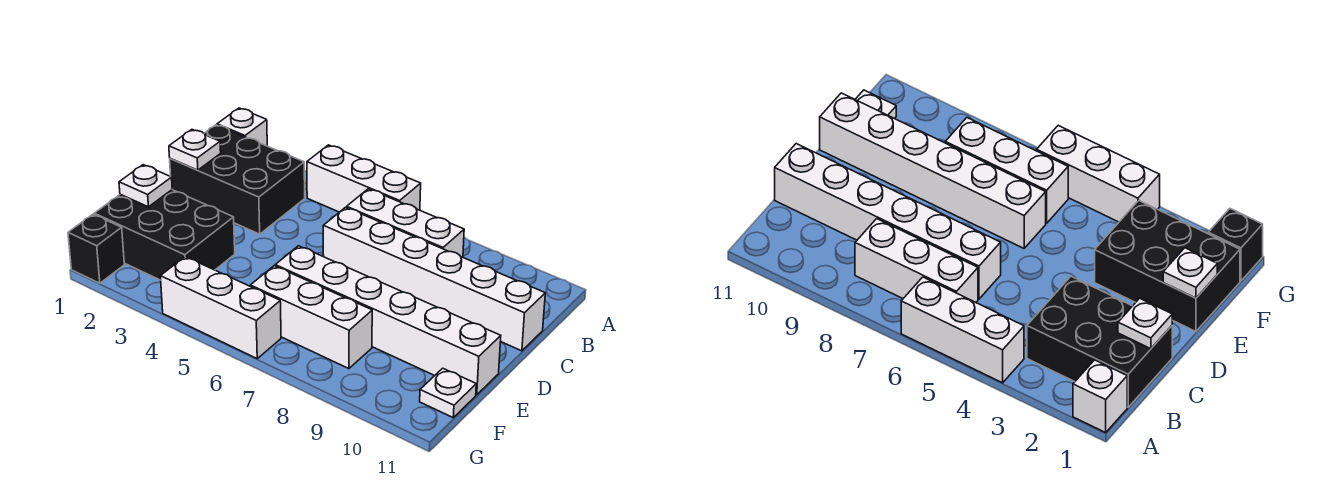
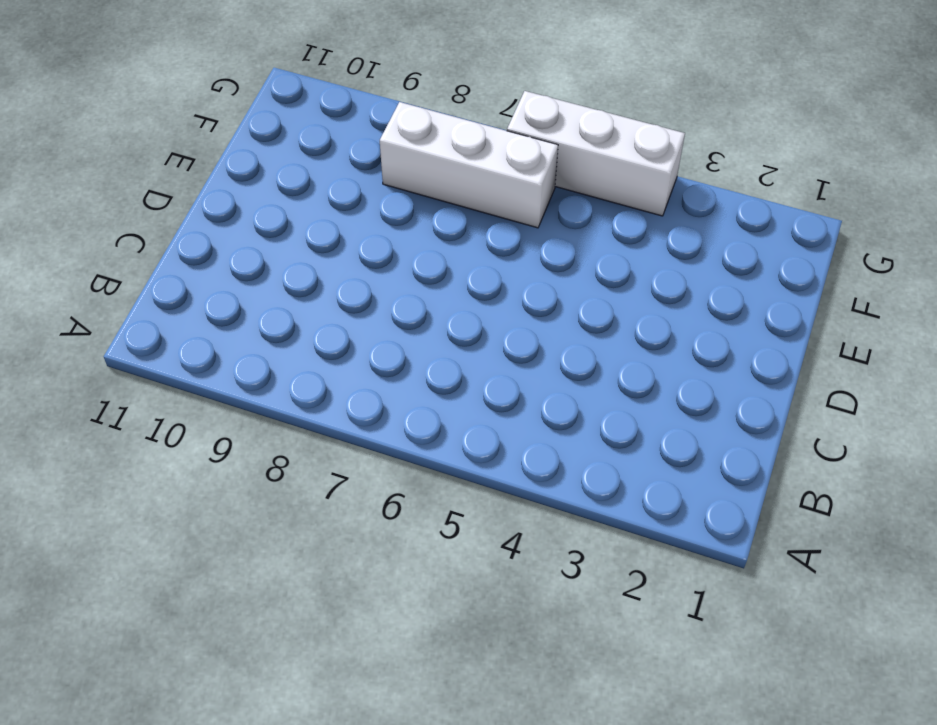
none -> white 1x1 brick [217,108,267,146]
none -> white 1x3 brick [307,145,421,212]
none -> black 2x3 brick [170,125,305,234]

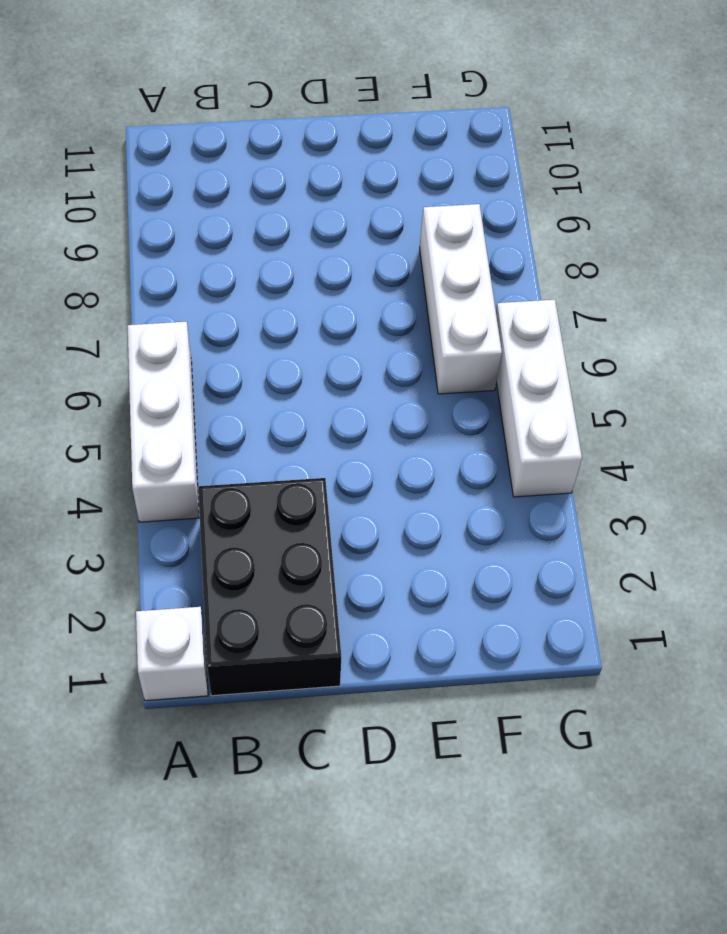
none -> white 1x3 brick [347,189,464,257]
none -> white 1x6 brick [323,207,545,351]
none -> black 2x3 brick [94,190,235,280]

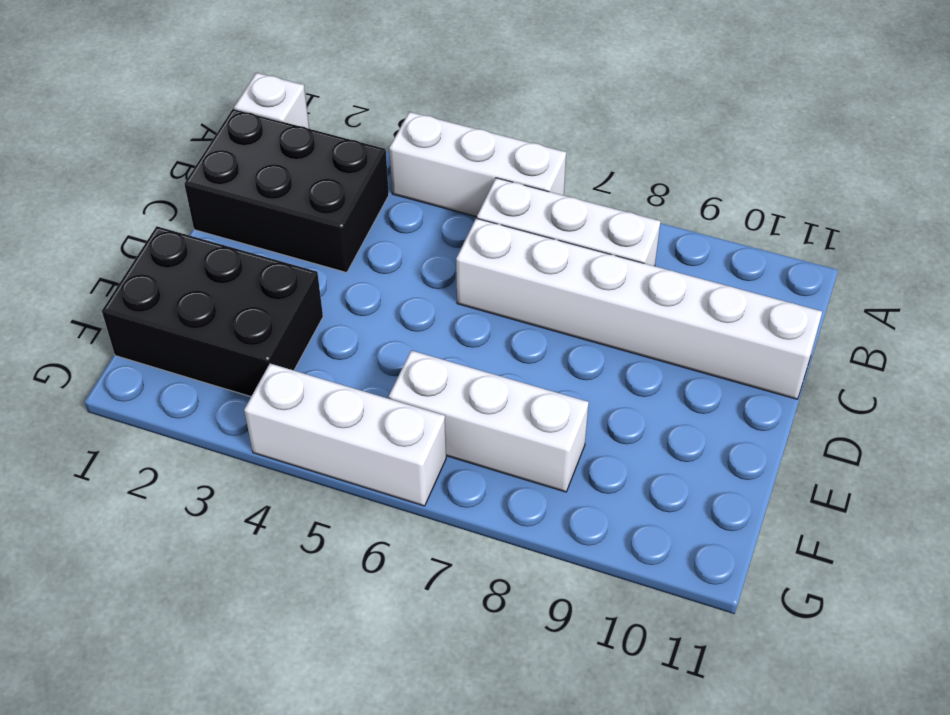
none -> white 1x6 brick [275,246,501,395]
none -> white 1x1 plate [420,368,476,417]
none -> black 1x1 brick [68,214,124,283]

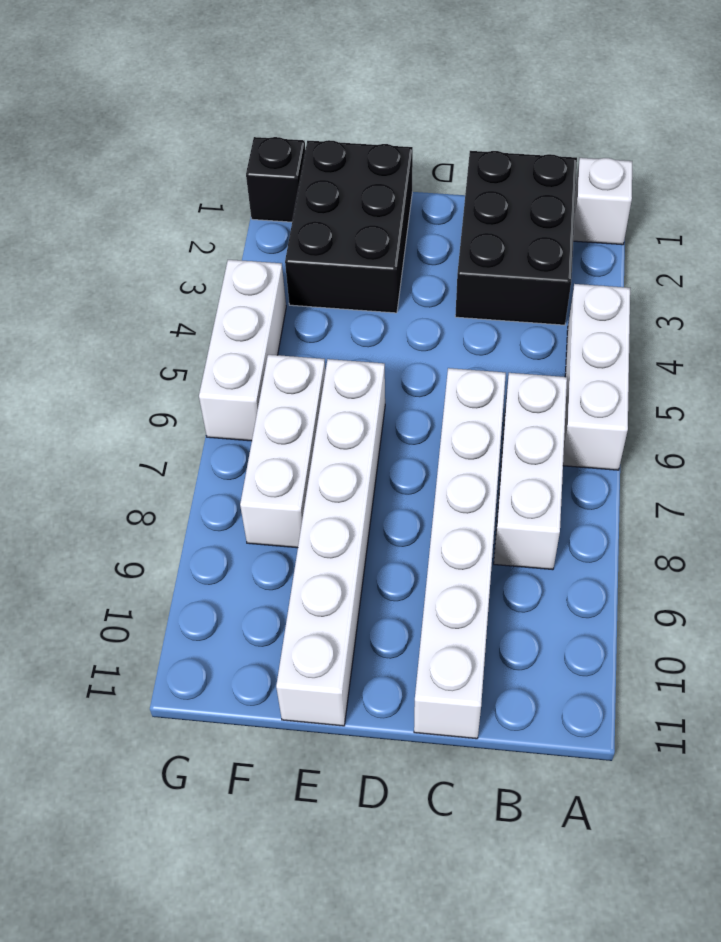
none -> white 1x1 plate [420,368,476,417]
none -> white 1x1 plate [169,130,221,170]
none -> white 1x1 plate [119,165,172,207]

